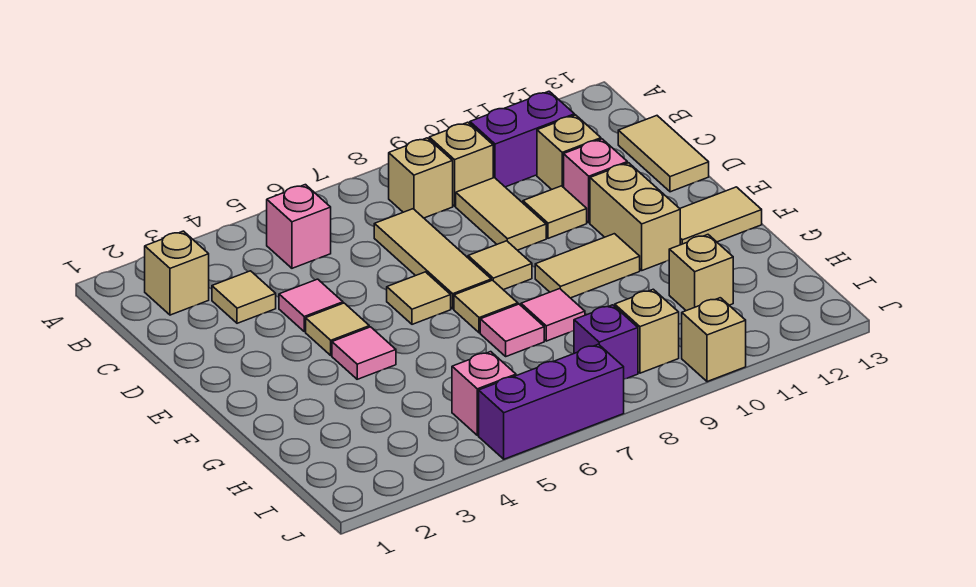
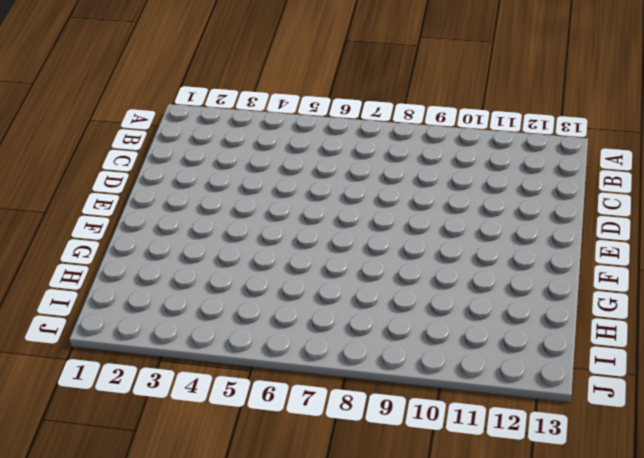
none -> tan 1x1 brick [145,231,209,315]
none -> pink 1x1 brick [267,185,331,268]
none -> tan 1x1 brick [389,138,453,218]

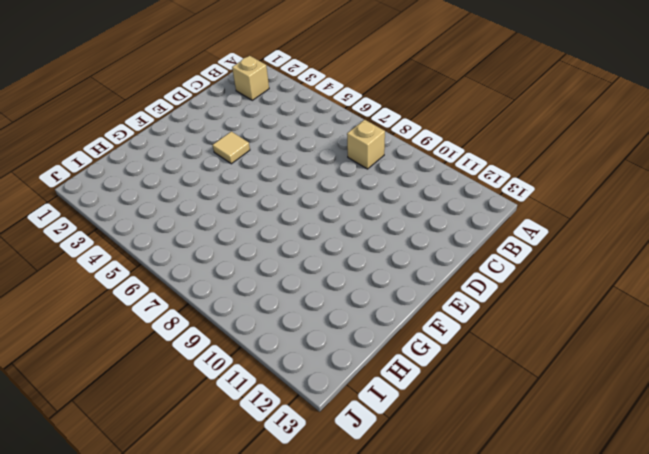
none -> pink 1x1 brick [267,185,331,268]
none -> tan 1x1 brick [429,122,493,206]
none -> purple 1x2 brick [470,91,575,187]

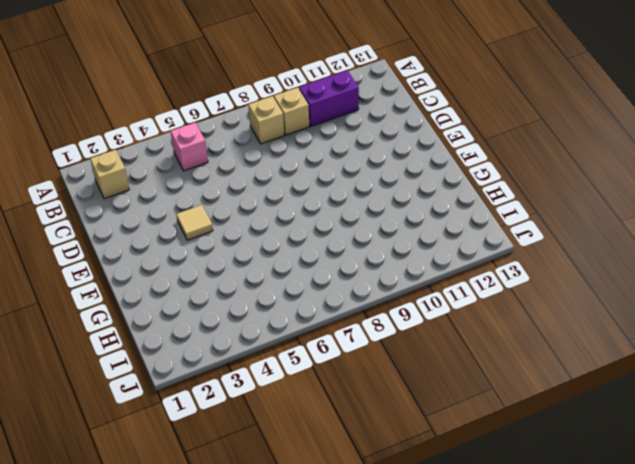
none -> tan 1x1 tile [212,271,276,323]
none -> tan 1x3 tile [374,209,491,309]
none -> tan 1x2 tile [456,178,546,250]

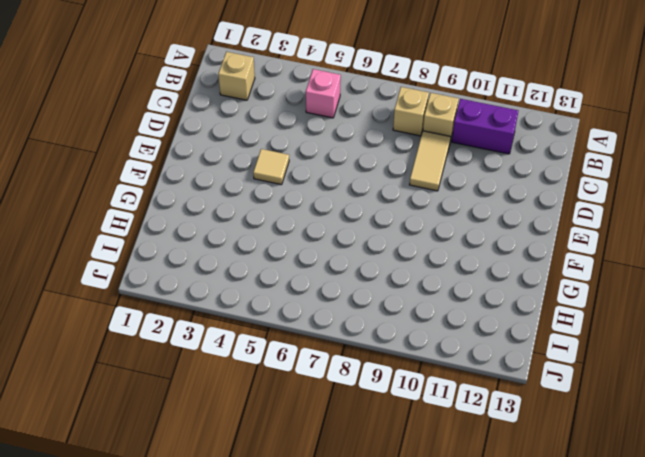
none -> tan 1x1 tile [212,271,276,323]
none -> tan 1x3 tile [374,209,491,309]
none -> tan 1x1 brick [537,115,601,189]

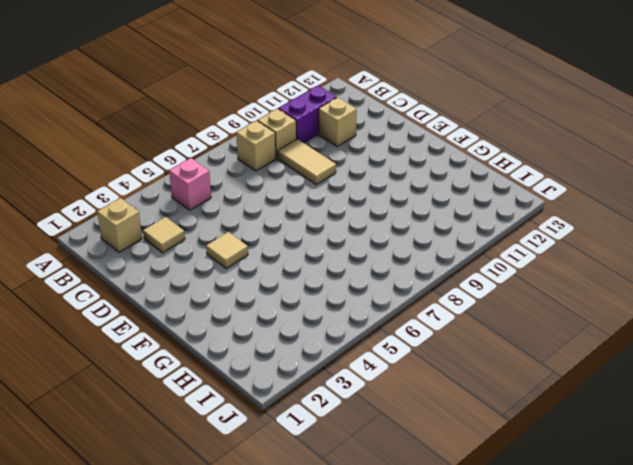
none -> tan 1x3 tile [374,209,491,309]
none -> tan 1x2 tile [618,116,709,192]
none -> pink 1x1 tile [279,279,343,332]

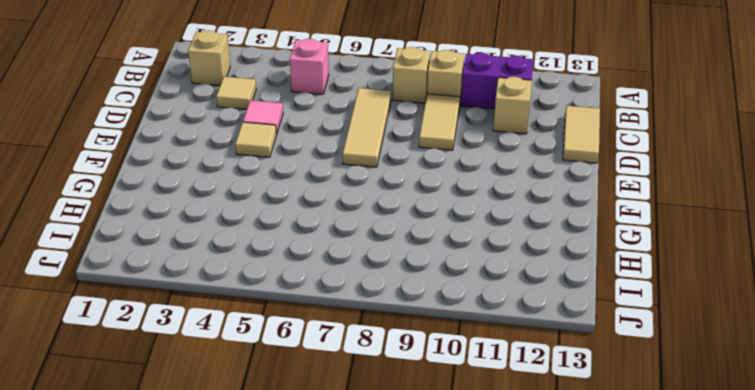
none -> tan 1x1 tile [523,186,587,238]
none -> pink 1x1 brick [564,139,627,223]
none -> tan 1x1 tile [387,272,451,324]

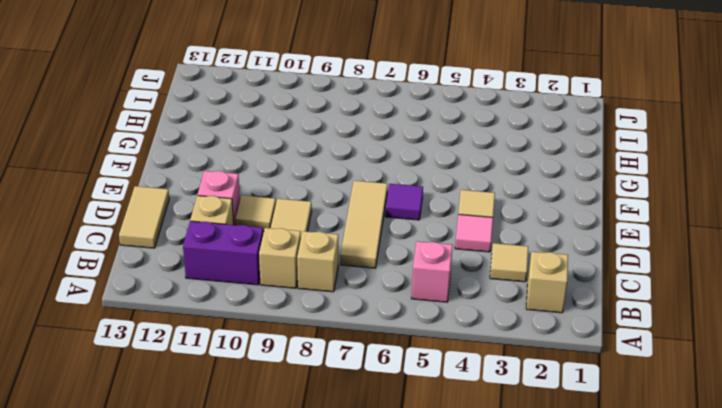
purple 1x1 tile [385,184,423,220] -> tan 1x1 tile [387,272,451,324]
none -> tan 1x1 tile [468,241,532,290]
none -> tan 1x2 brick [590,163,680,270]
none -> pink 1x1 tile [332,327,396,379]

